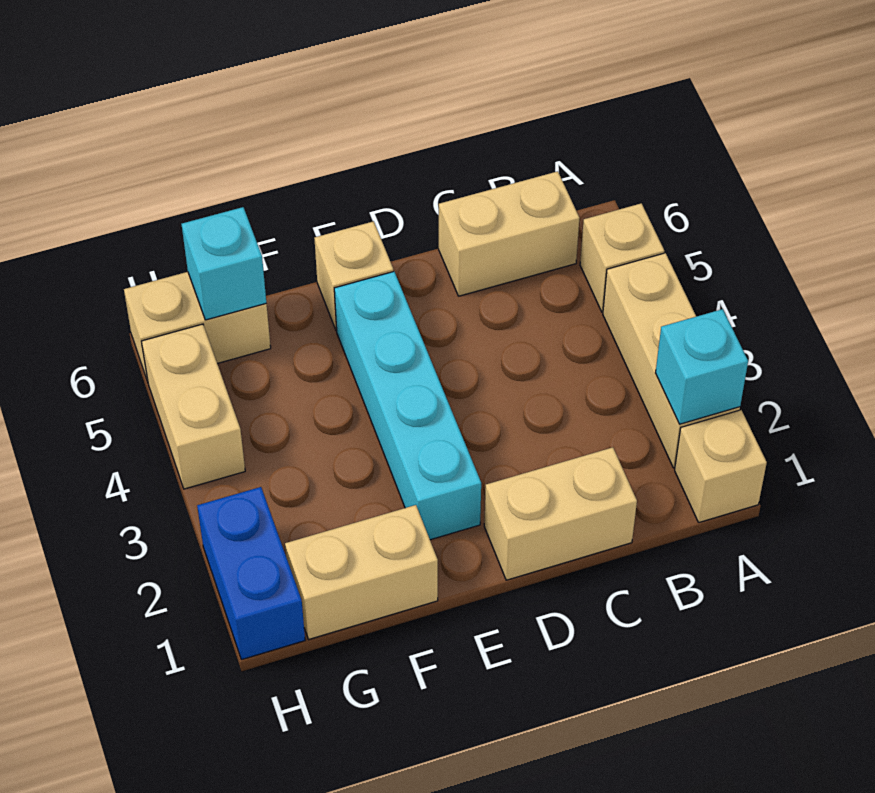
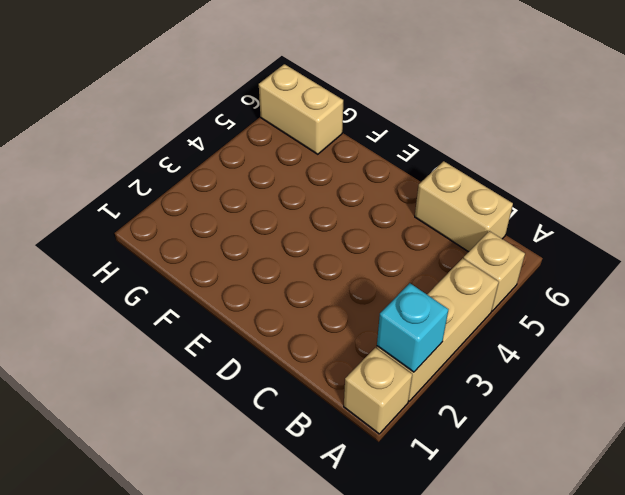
none -> tan 1x2 brick [484,447,637,580]
none -> cyan 1x4 brick [334,271,481,540]
none -> tan 1x1 brick [314,221,393,330]

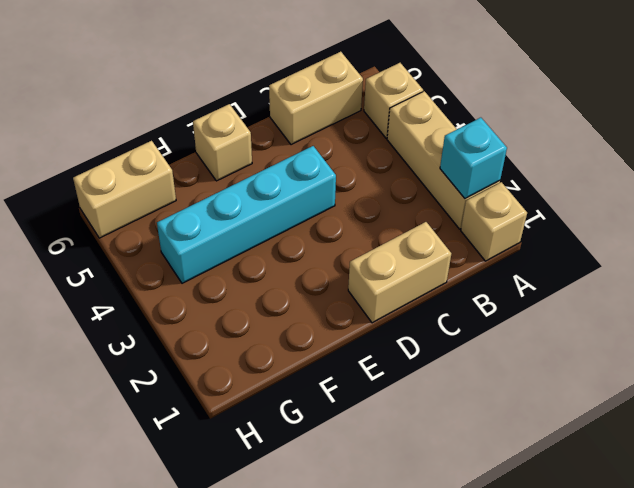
cyan 1x4 brick [157,146,336,283] -> cyan 1x4 brick turned to [334,271,481,540]
none -> tan 1x2 brick [285,505,438,639]
none -> blue 1x2 brick [197,487,305,660]
none -> tan 1x2 brick [141,324,245,489]

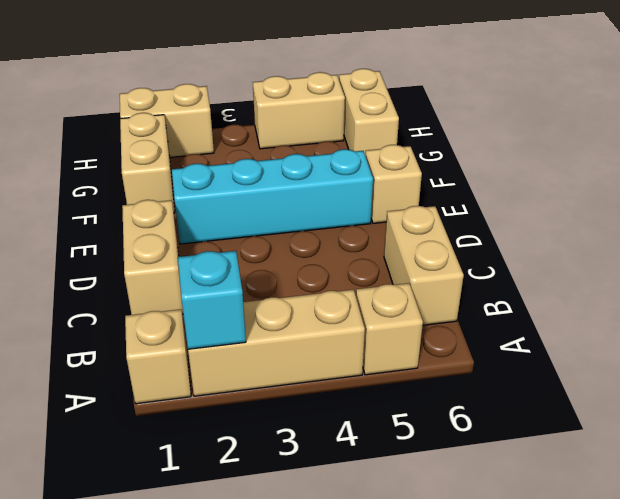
tan 1x2 brick [120,84,214,157] -> blue 1x2 brick [197,487,305,660]
none -> cyan 1x1 brick [182,207,266,320]

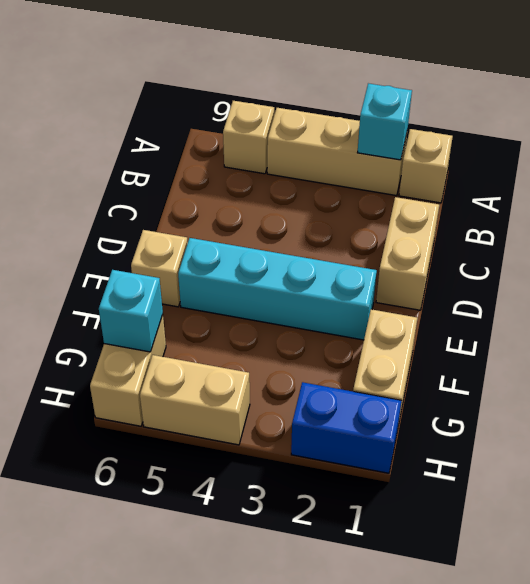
none -> tan 1x2 brick [439,171,579,296]

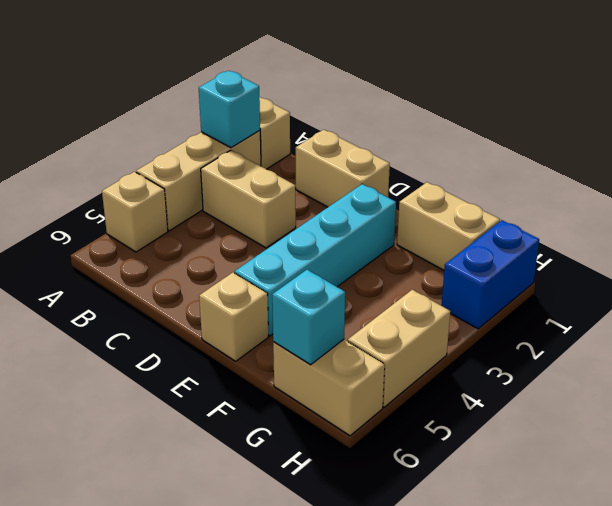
tan 1x2 brick [201,150,296,248] -> tan 1x2 brick moved to [439,171,579,296]

